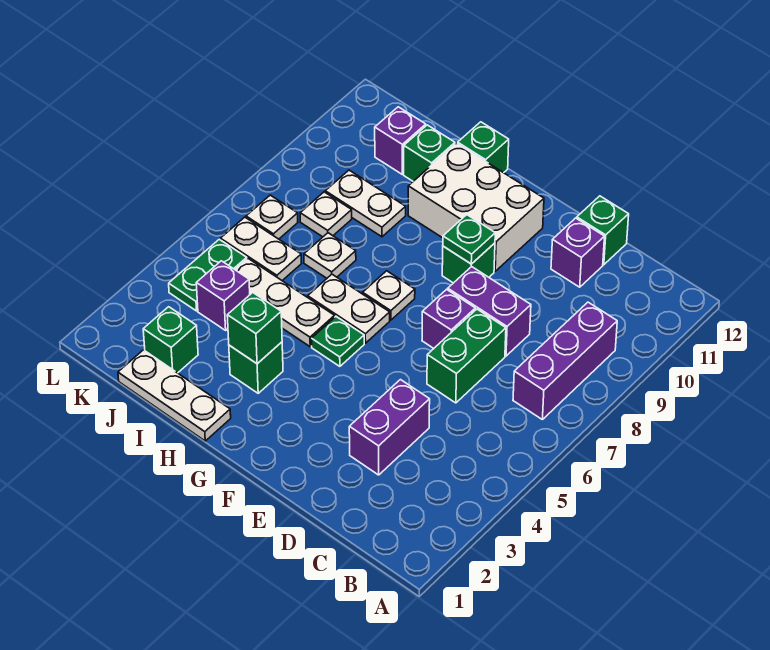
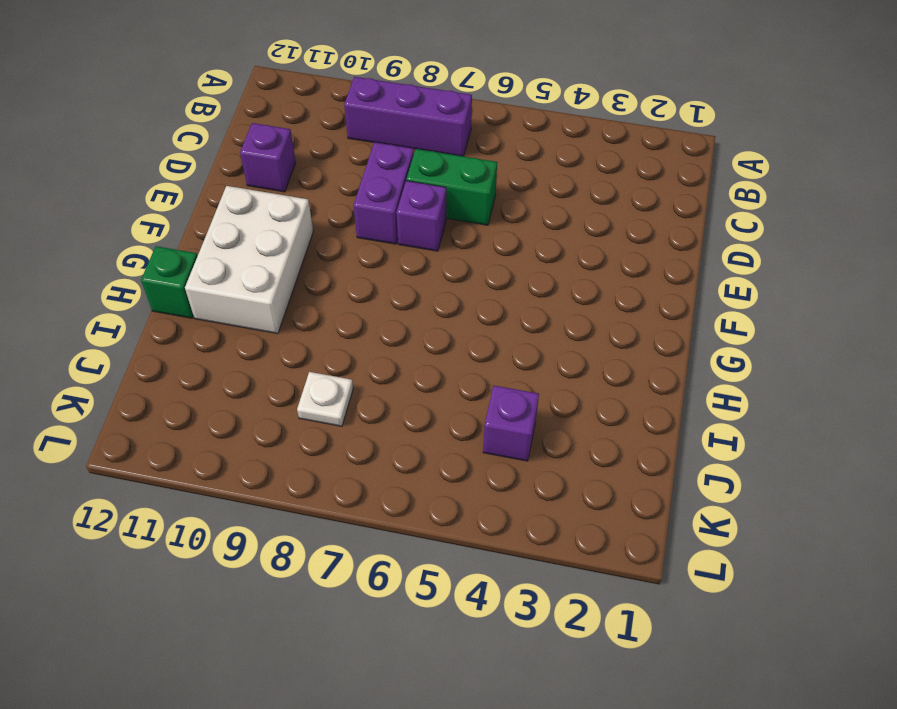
none -> purple 1x2 brick [349,380,430,475]
none -> green 1x1 brick [577,196,629,265]
none -> green 1x1 brick [442,243,495,283]

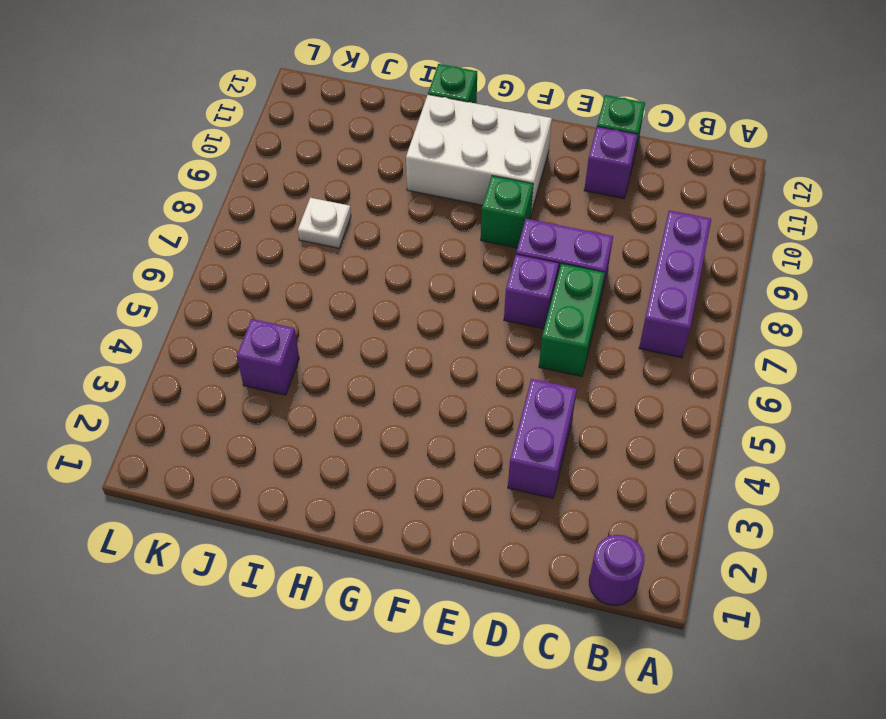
purple 1x1 round brick [589,535,644,606] -> none
none -> green 1x1 plate [311,317,364,366]
none -> white 1x2 plate [308,274,390,343]
none -> white 1x1 plate [363,271,415,320]

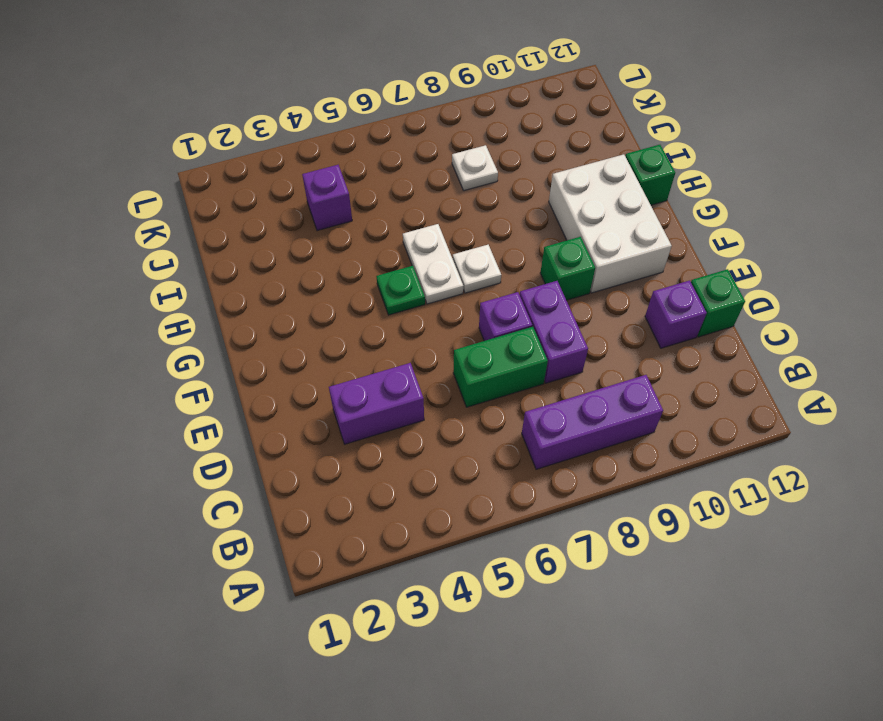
none -> white 1x3 plate [118,350,231,441]
none -> green 1x1 brick [229,342,283,393]
none -> white 1x3 plate [235,259,335,347]

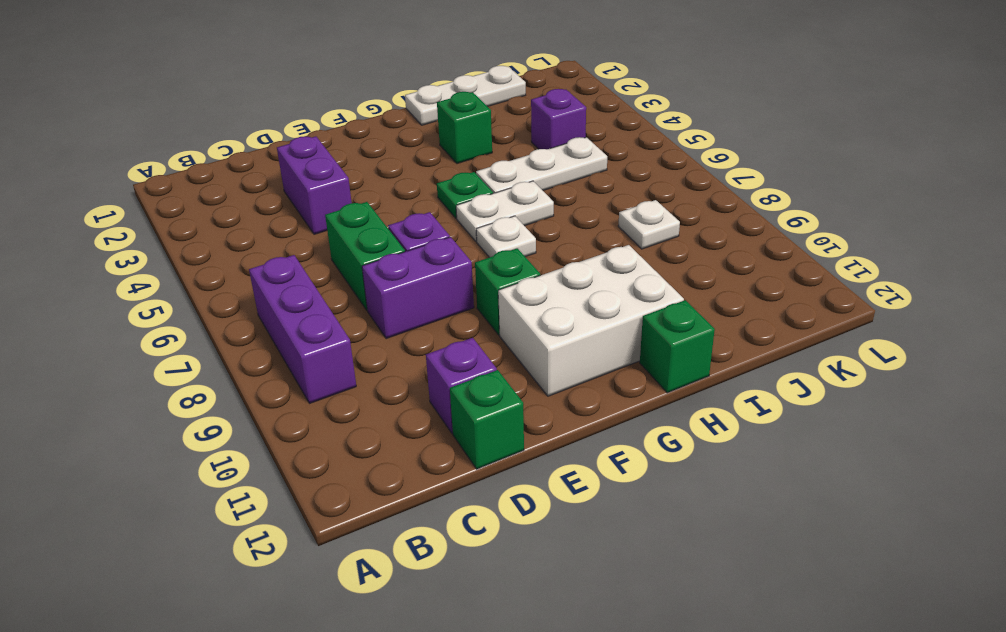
none -> white 1x1 plate [304,233,356,278]
none -> white 1x2 plate [325,170,406,237]
none -> green 1x1 brick [404,125,455,181]

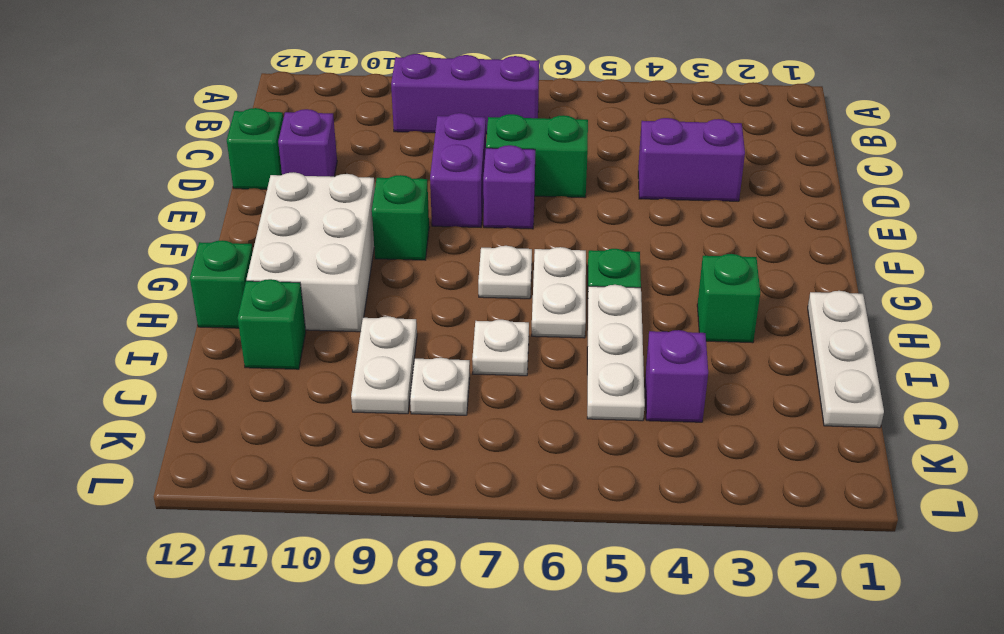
none -> green 1x1 brick [143,307,198,373]
none -> white 1x2 plate [220,217,301,280]
none -> purple 1x1 brick [375,107,426,174]

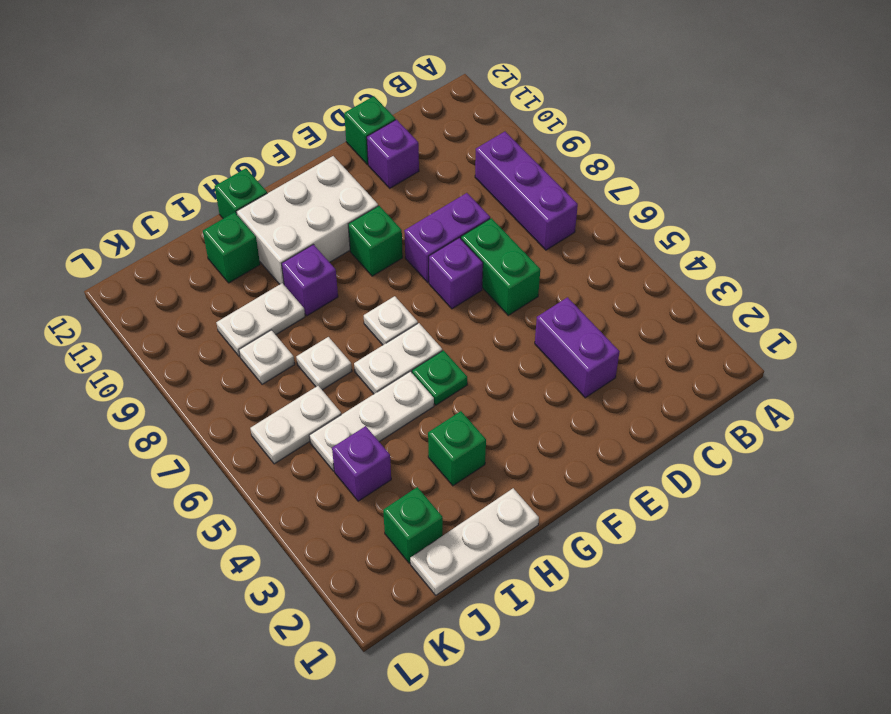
purple 1x1 brick [282,244,338,316] -> purple 1x1 brick moved to [375,107,426,174]
none -> green 1x2 plate [169,239,247,311]
none -> white 1x1 plate [246,195,298,239]
none -> green 1x1 plate [443,215,495,264]

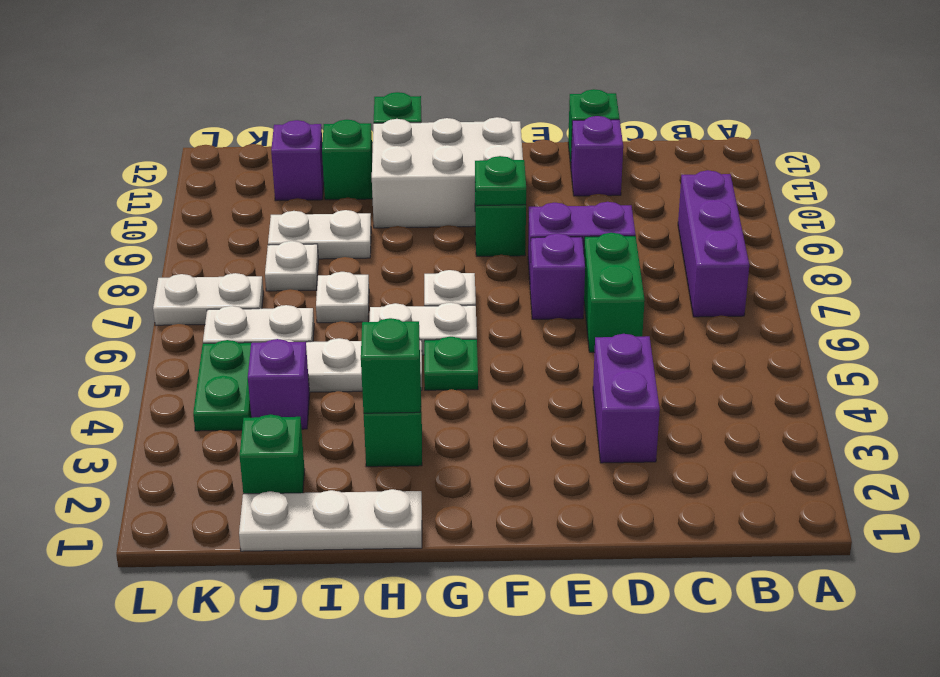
white 1x2 plate [153,273,264,325] -> white 1x1 plate [246,195,298,239]

